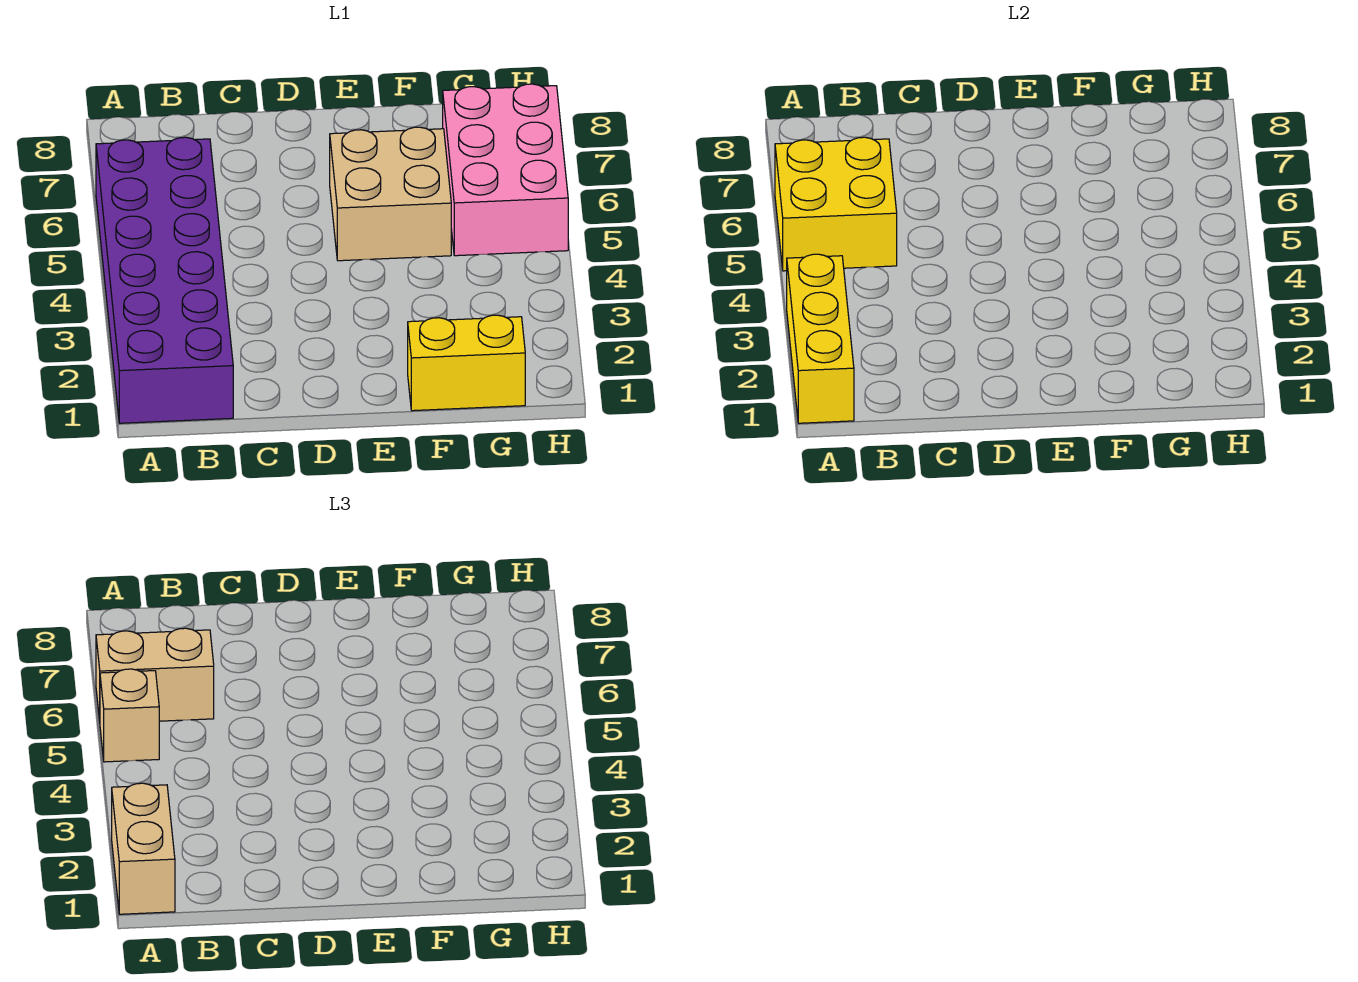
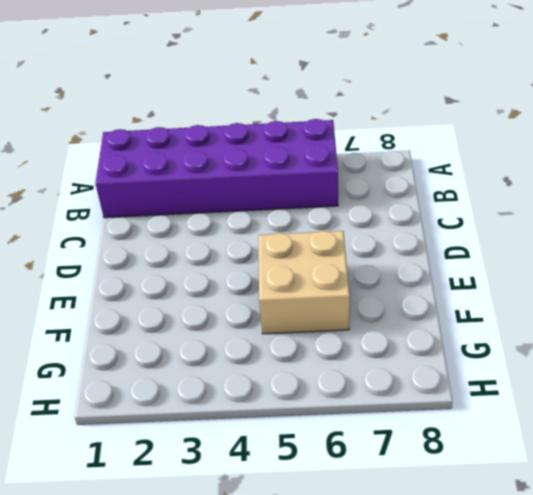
none -> yellow 1x2 brick [408,315,525,411]
none -> pink 2x3 brick [443,84,568,256]

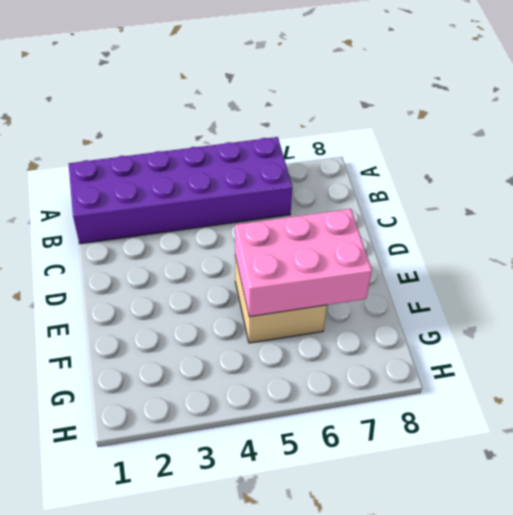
pink 2x3 brick [235,209,372,317] -> pink 2x3 brick moved to [443,84,568,256]
none -> yellow 1x2 brick [408,315,525,411]
none -> yellow 1x3 brick [787,254,854,423]

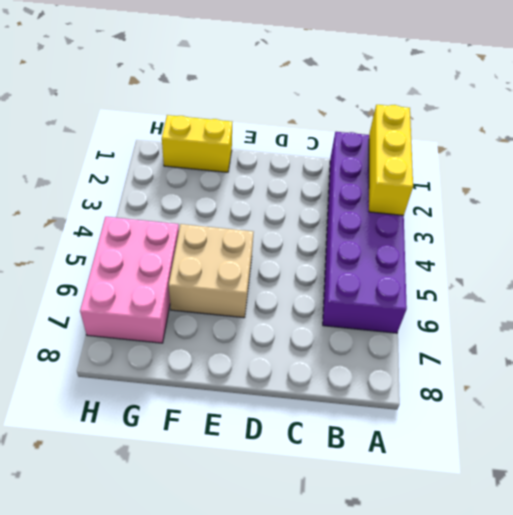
none -> yellow 2x2 brick [775,137,897,271]
none -> tan 1x2 brick [112,783,175,914]

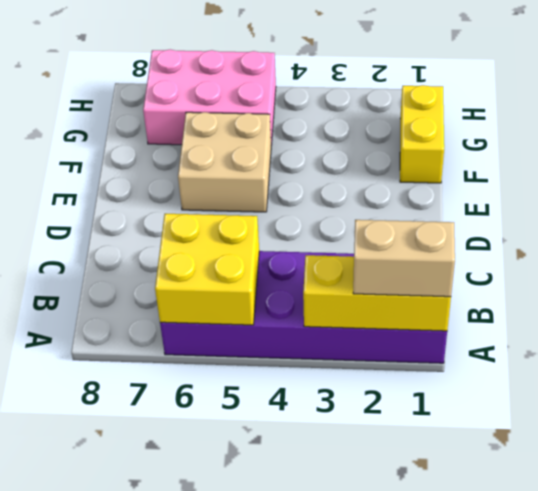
none -> tan 1x1 brick [100,669,159,762]
none -> tan 1x2 brick [96,628,214,721]

